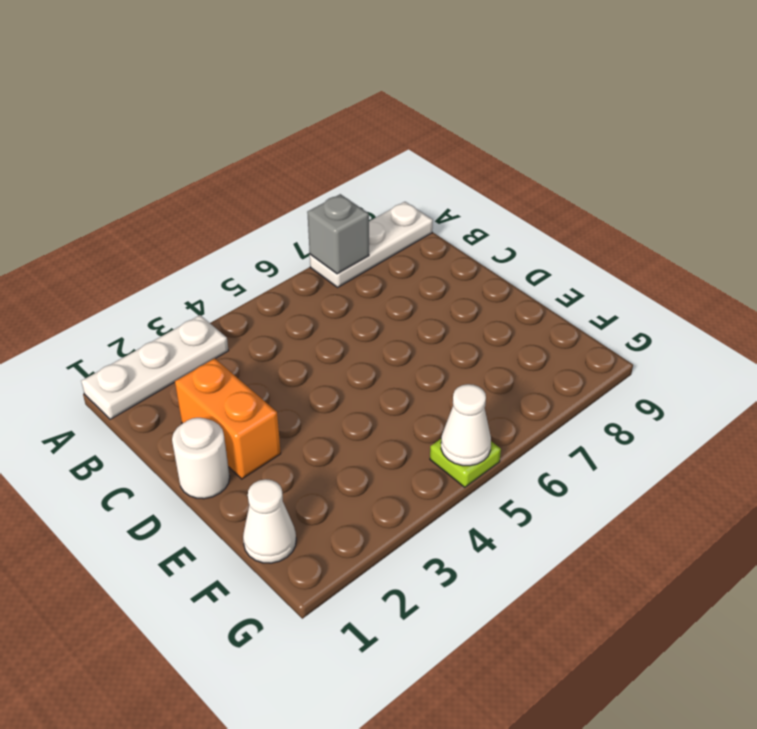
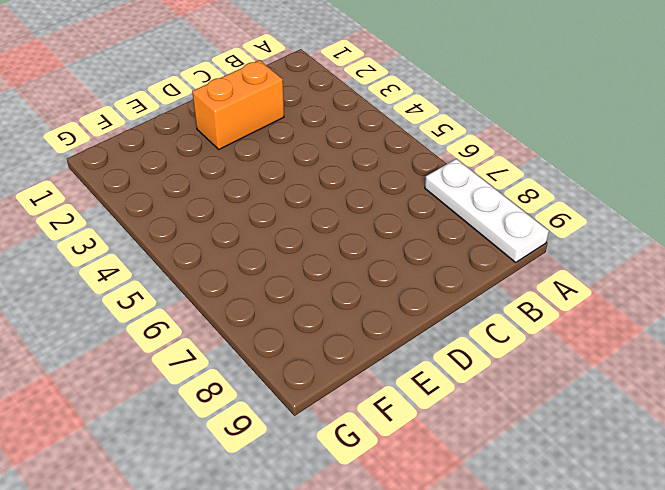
none -> white 1x3 plate [81,315,229,419]
none -> white 1x1 round brick [172,418,230,499]

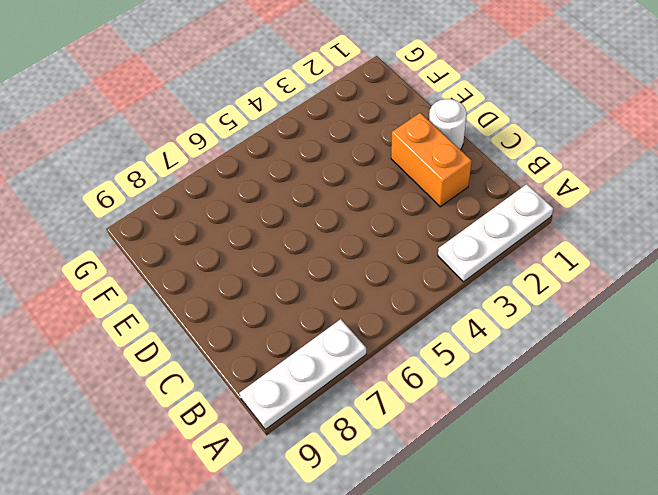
none -> white 1x1 cone [243,479,296,563]
none -> lime 1x1 plate [430,439,501,487]

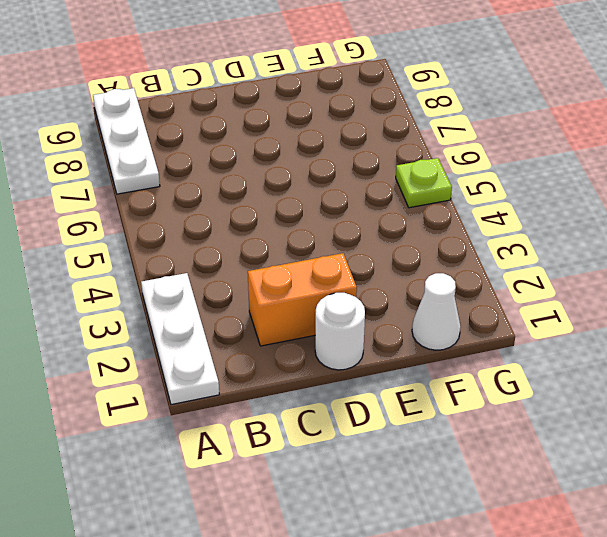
none -> grey 1x1 brick [307,194,369,274]
none -> white 1x1 cone [441,384,491,466]

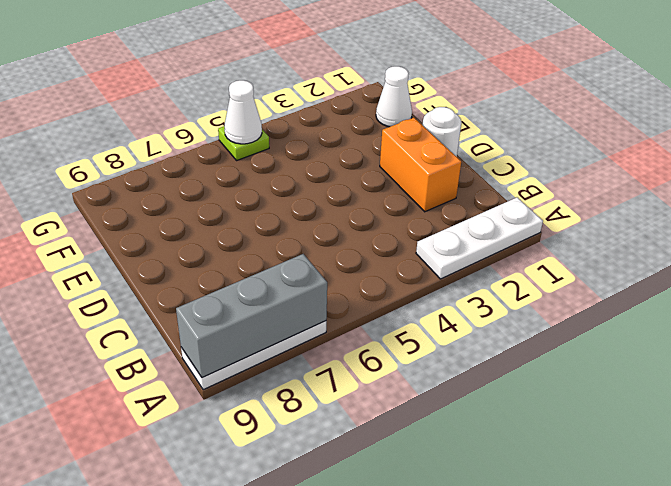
grey 1x3 brick [176,254,327,377] -> grey 1x1 brick [307,194,369,274]

